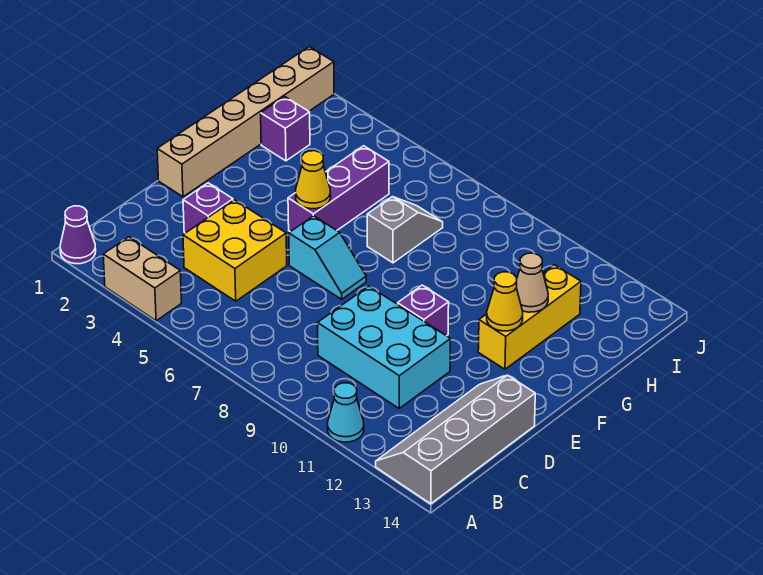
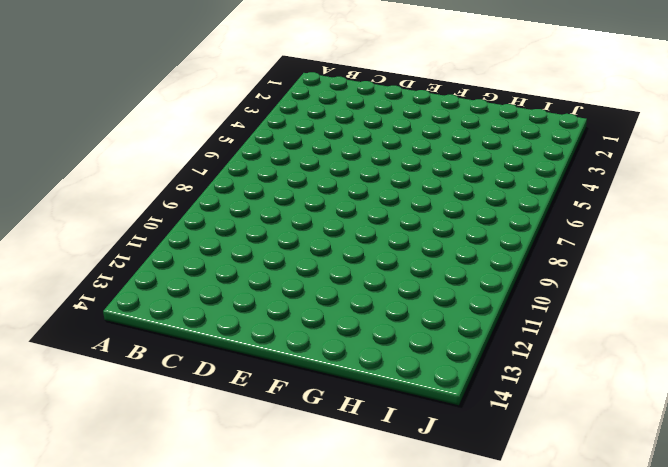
none -> purple 1x1 cone [60,206,96,264]
none -> tan 1x2 brick [103,237,182,321]
none -> cyan 1x1 cone [328,383,364,442]

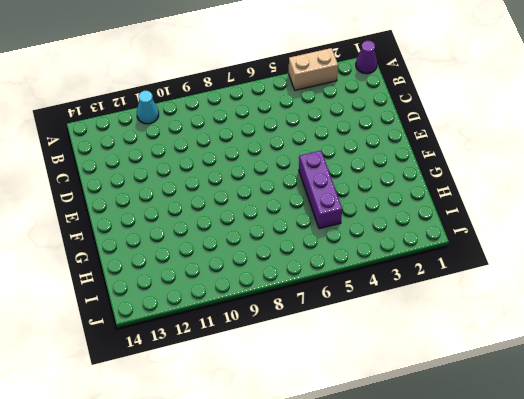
none -> grey 2x4 slope [376,375,535,504]
none -> yellow 2x2 brick [183,200,287,301]
none -> cyan 2x3 brick [318,286,451,408]

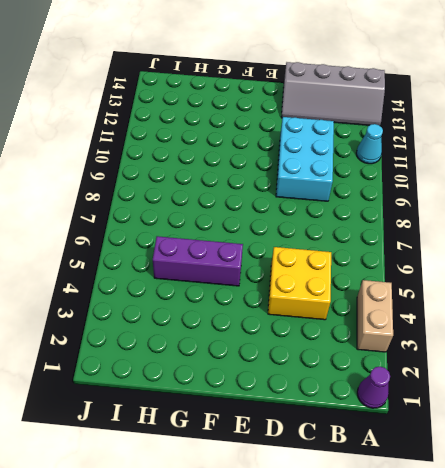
none -> purple 1x1 brick [183,183,233,233]
none -> tan 1x6 brick [157,47,334,197]
none -> cyan 1x2 slope [289,216,366,299]

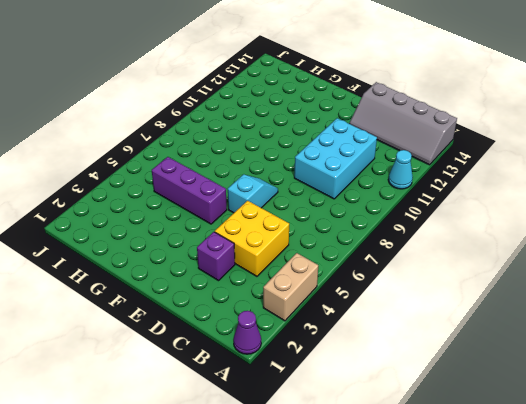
none -> tan 1x6 brick [157,47,334,197]
none -> purple 1x1 brick [398,285,449,336]
none -> yellow 1x3 brick [478,265,581,369]

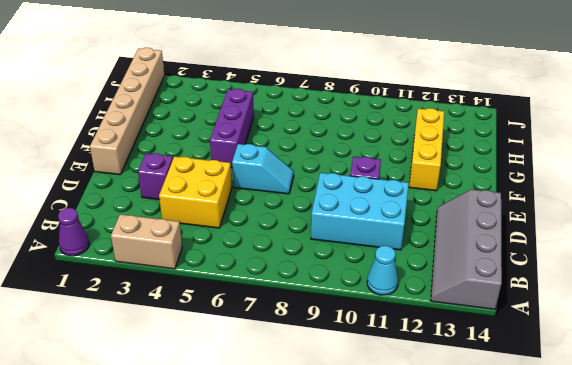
none -> grey 1x2 slope [367,197,443,263]
none -> purple 1x1 brick [261,97,310,161]
none -> yellow 1x1 cone [295,151,331,209]

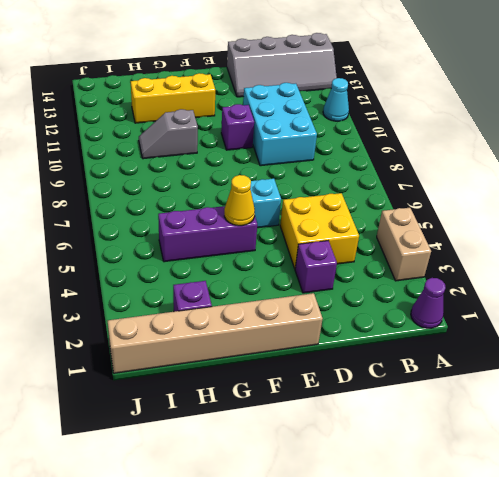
grey 1x2 slope [139,109,198,159] -> grey 1x2 slope moved to [367,197,443,263]
none -> yellow 1x1 cone [487,272,523,331]
none -> tan 1x1 cone [517,253,548,312]

